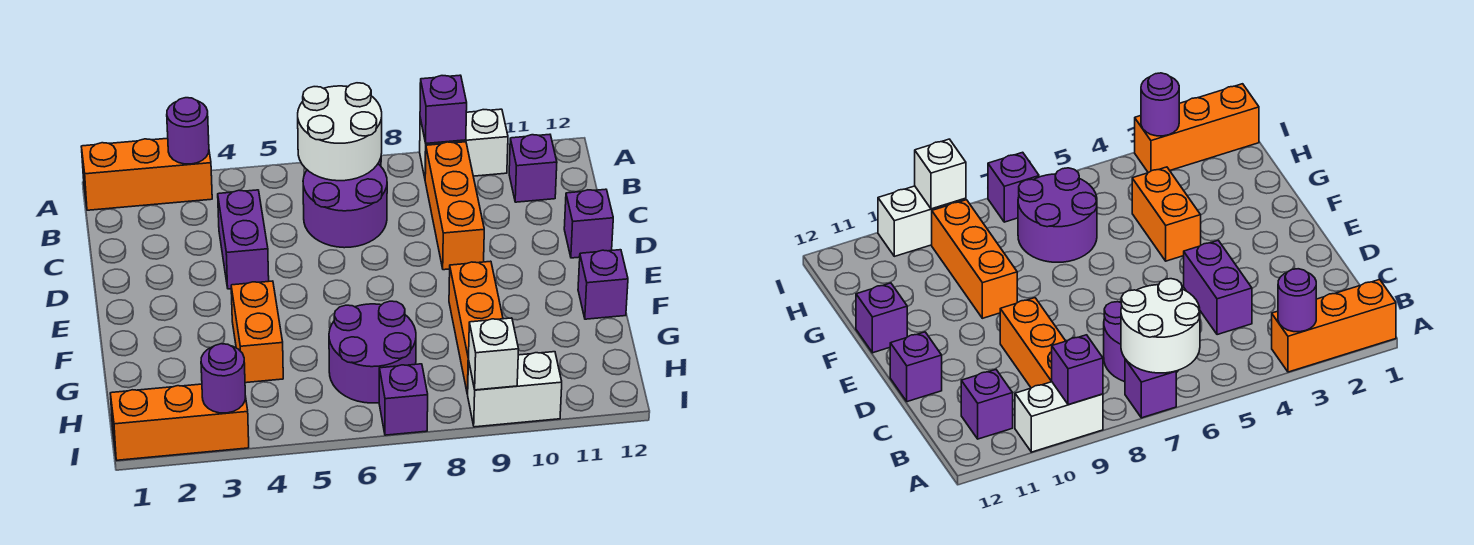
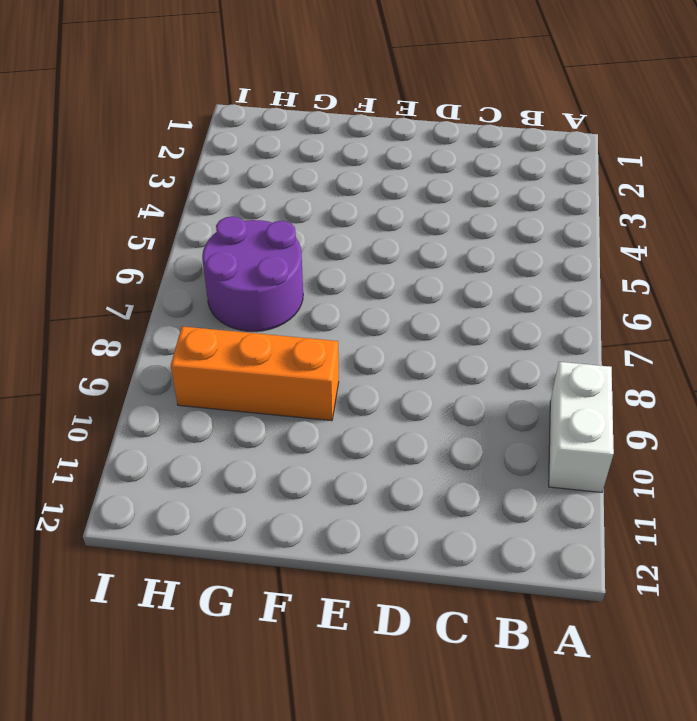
none -> orange 1x3 brick [81,138,212,210]
none -> purple 1x1 brick [1125,359,1176,418]
none -> purple 2x2 round brick [303,164,387,248]

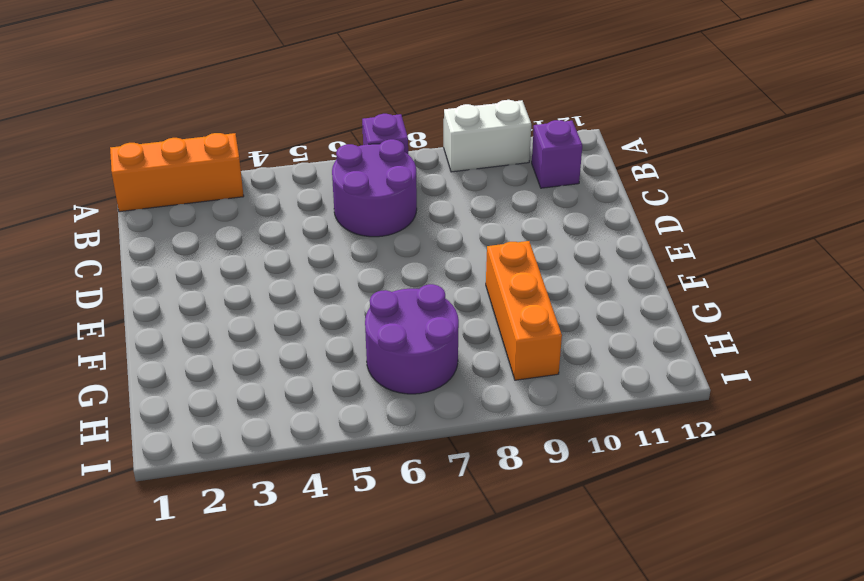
none -> orange 1x3 brick [425,142,484,270]
none -> purple 1x2 brick [218,190,269,289]
none -> purple 1x1 brick [564,189,613,258]

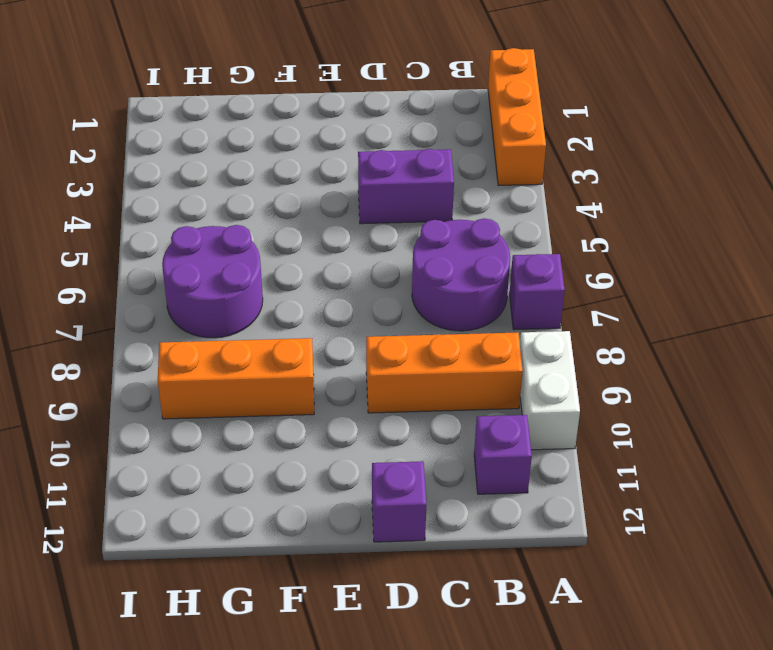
none -> orange 1x2 brick [231,281,283,383]
none -> purple 1x1 brick [578,250,628,319]
none -> orange 1x3 brick [110,384,249,460]

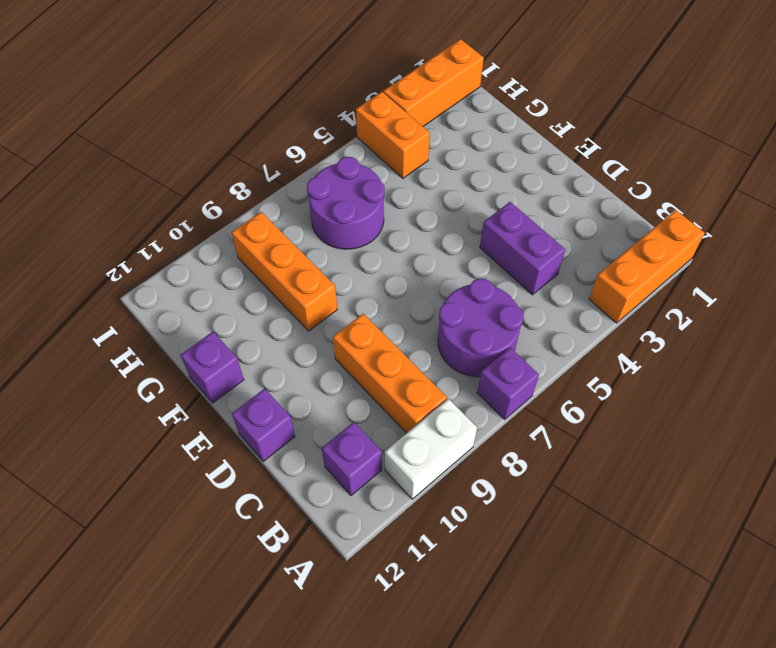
orange 1x2 brick [356,92,430,178] -> orange 1x2 brick moved to [231,281,283,383]
none -> purple 1x1 brick [379,364,428,435]
none -> white 1x2 brick [468,352,562,427]
none -> purple 1x1 round brick [167,98,209,164]

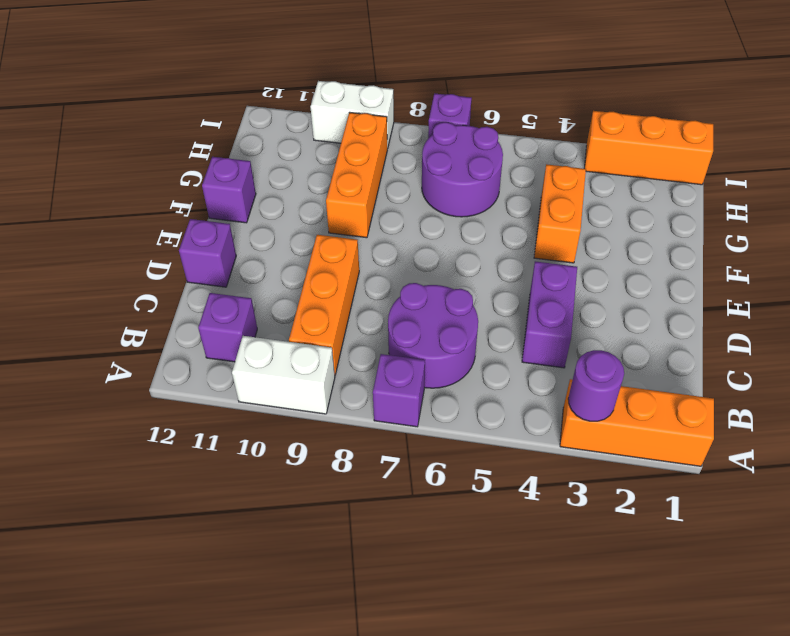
none -> white 2x2 round brick [298,83,382,181]
none -> purple 1x1 brick [420,75,467,143]
none -> purple 1x1 round brick [201,344,245,413]

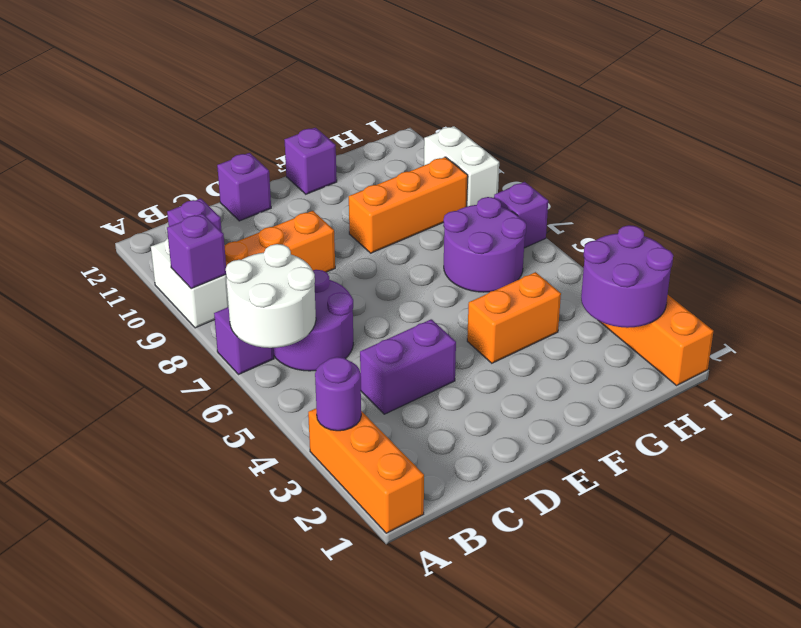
purple 2x2 round brick [581,225,673,328] -> purple 1x1 round brick [201,344,245,413]
none -> white 1x1 brick [469,318,519,390]

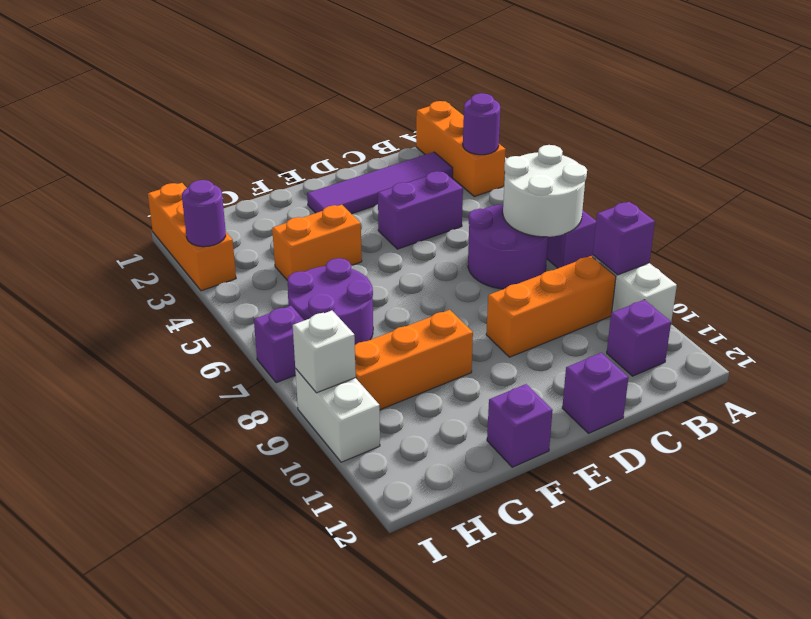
purple 1x4 tile [307,152,453,214] -> none

